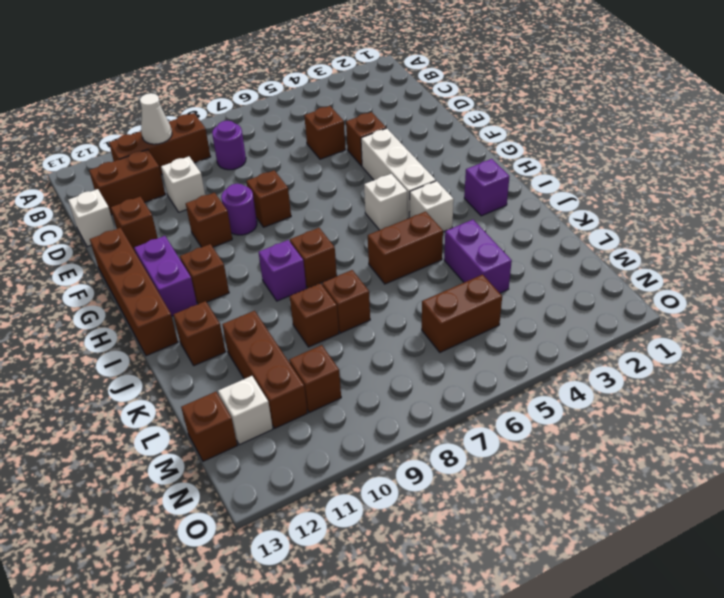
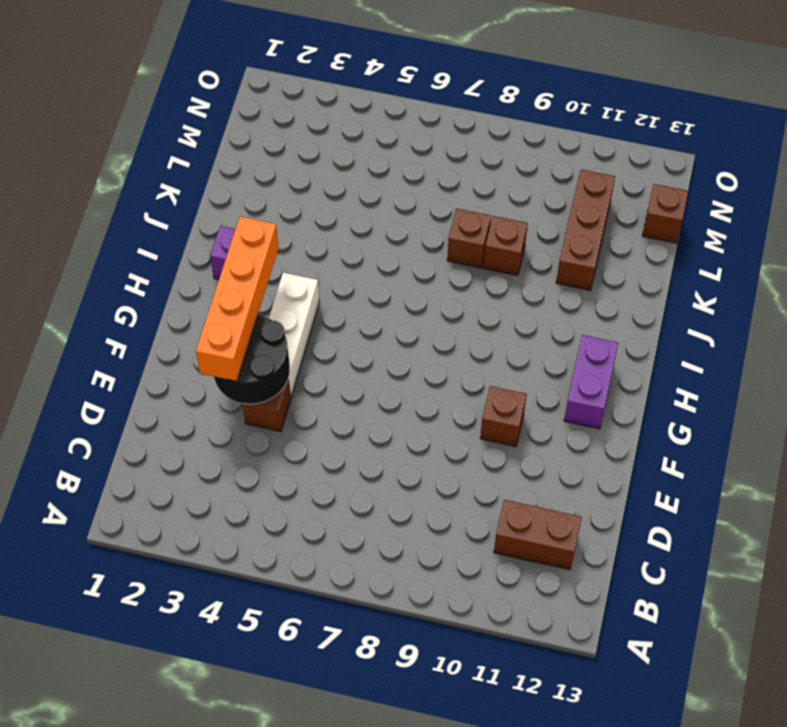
black 2x2 round brick [214,315,290,404] -> none
orange 1x4 brick [196,217,279,381] -> none
none -> brown 1x3 brick [109,113,211,175]
none -> purple 1x1 round brick [212,121,246,170]
none -> brown 1x1 brick [304,106,345,159]
none -> white 1x1 brick [161,157,205,212]

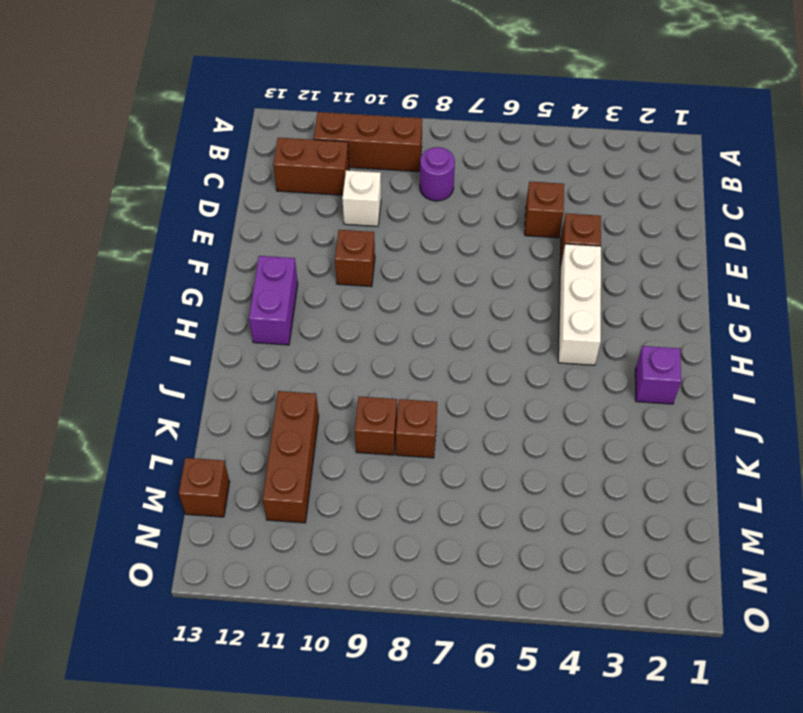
none -> white 1x1 brick [68,189,115,247]
none -> brown 1x1 brick [111,196,158,251]
none -> brown 1x1 brick [246,170,291,227]
none -> purple 1x1 round brick [221,184,257,235]

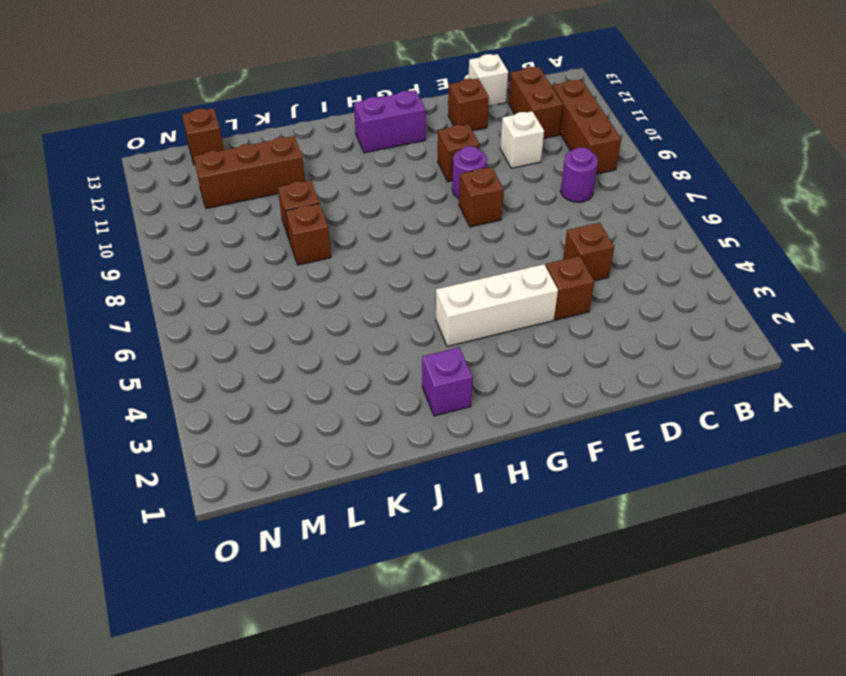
none -> brown 1x4 brick [90,228,178,356]
none -> white 1x1 brick [364,174,407,230]
none -> brown 1x1 brick [180,244,229,304]
none -> white 1x1 brick [409,181,454,232]

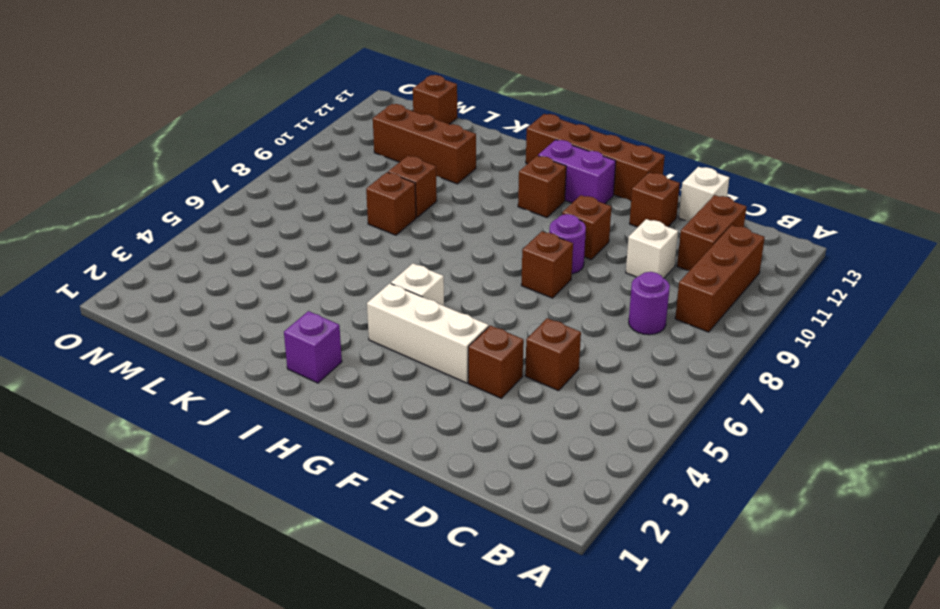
none -> white 1x1 brick [409,181,454,232]
none -> brown 1x1 brick [290,228,337,288]
none -> purple 1x1 brick [258,240,306,301]
none -> brown 1x2 brick [368,212,443,284]

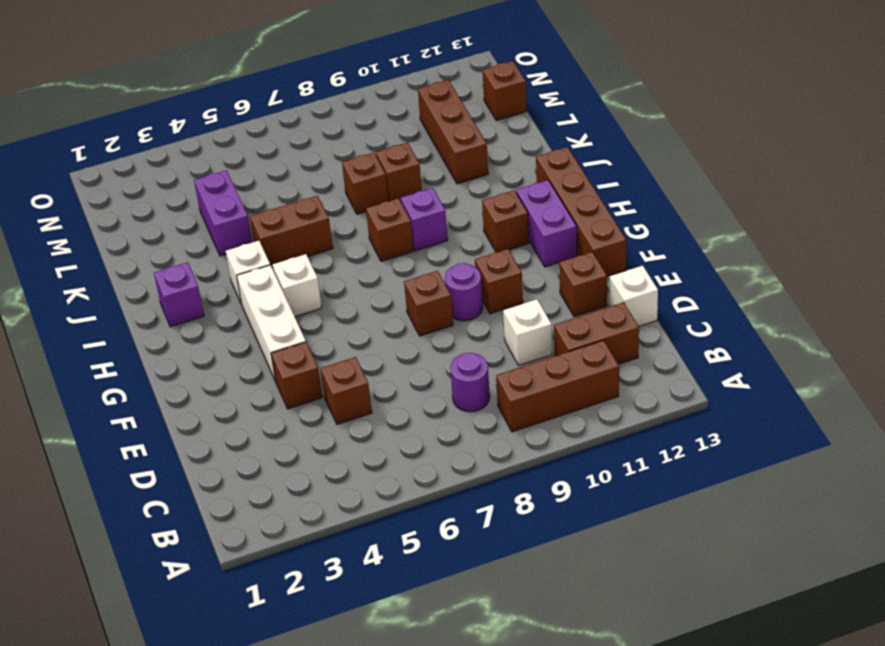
none -> brown 1x1 brick [173,301,226,366]
none -> brown 1x2 brick [422,275,502,352]
none -> brown 1x1 brick [289,345,341,413]
none -> white 1x1 brick [218,376,273,445]

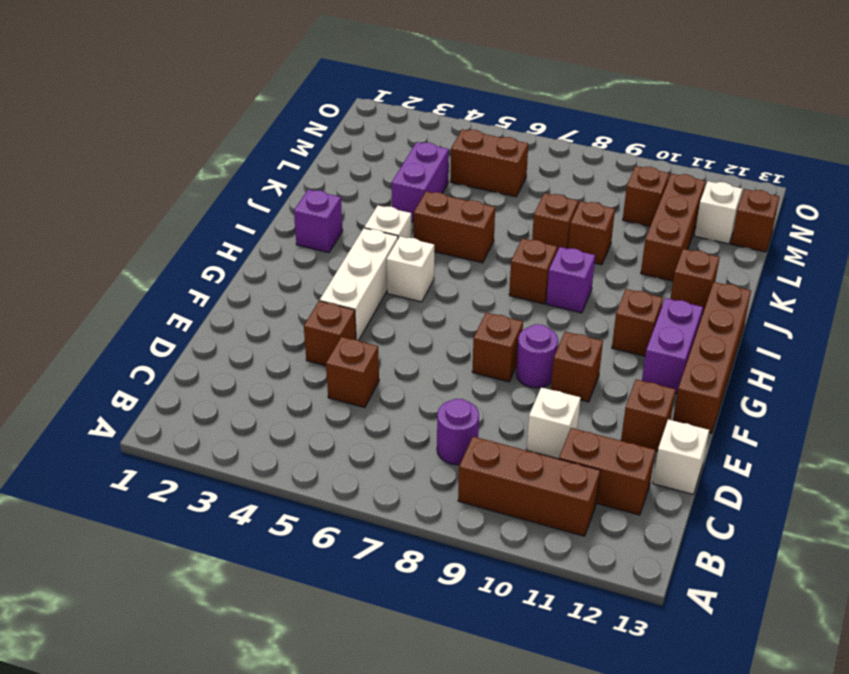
none -> white 1x1 cone [140,93,172,144]

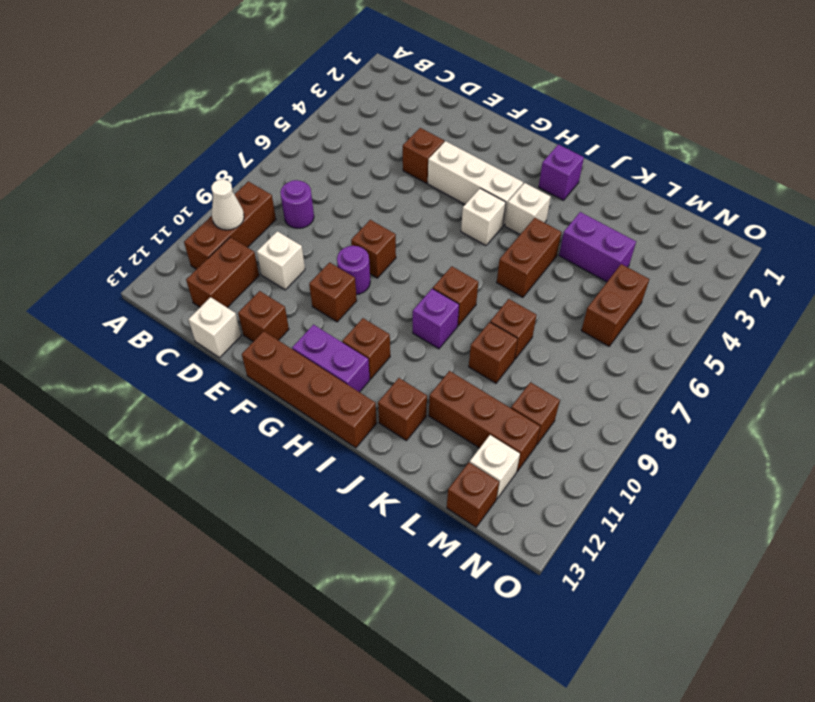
none -> brown 1x1 brick [304,106,345,159]

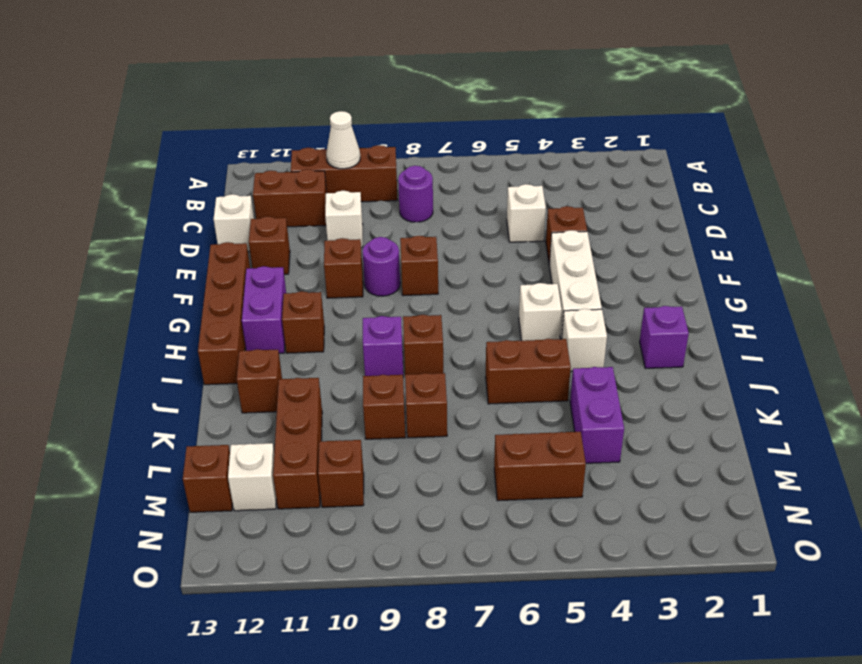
white 1x1 brick [507,184,546,242] -> brown 1x1 brick [304,106,345,159]

